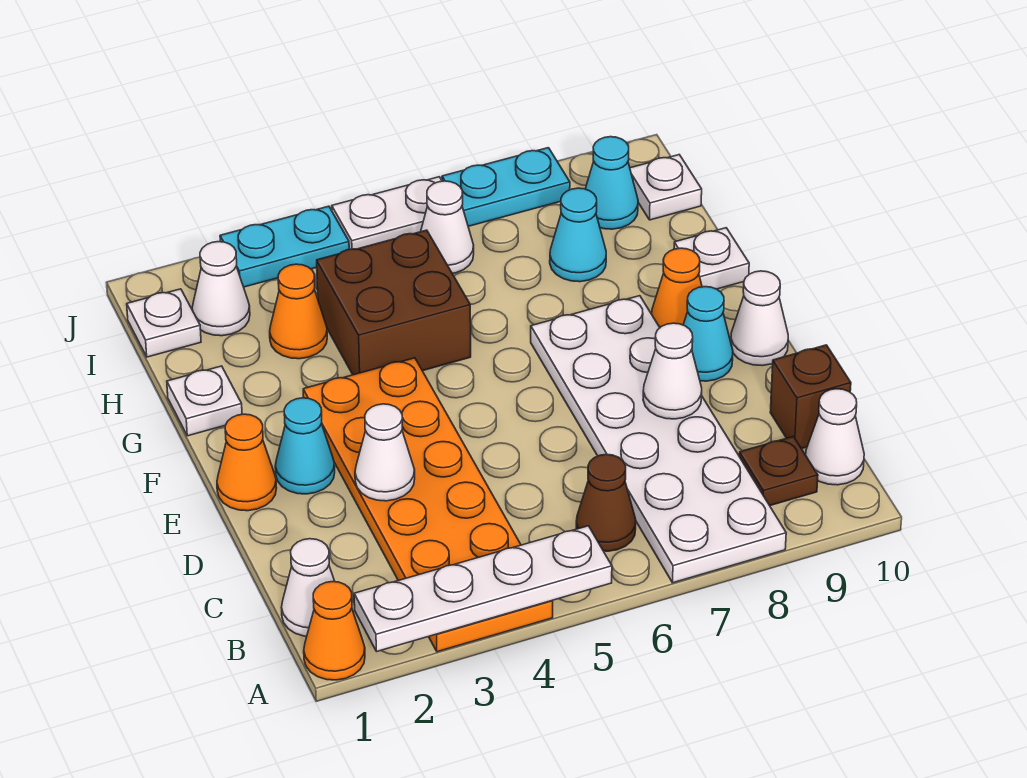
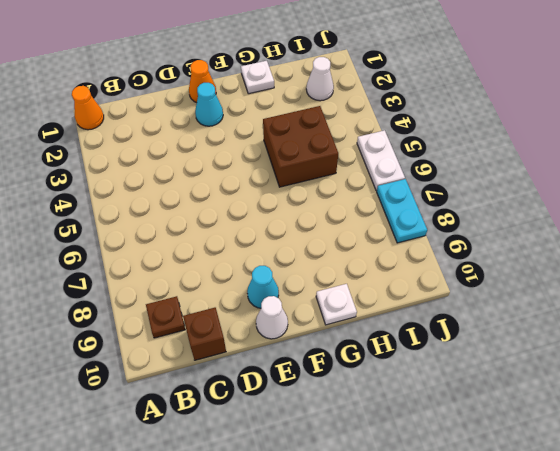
none -> orange 2x6 plate [303,358,553,652]
none -> white 2x6 plate [531,296,786,583]
none -> white 1x1 cone [281,539,335,636]

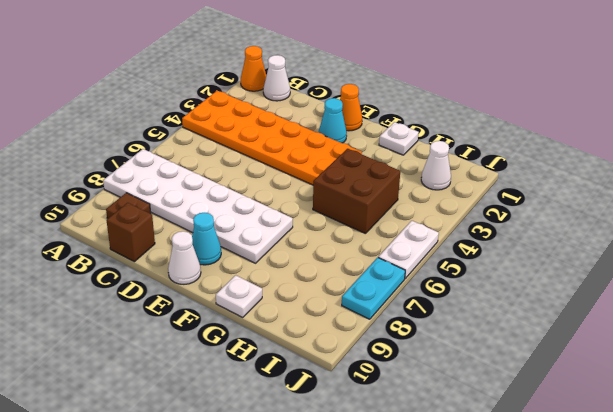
none -> brown 1x1 cone [576,454,636,551]
none -> white 1x1 cone [806,389,864,485]
none -> orange 1x1 cone [652,248,702,327]

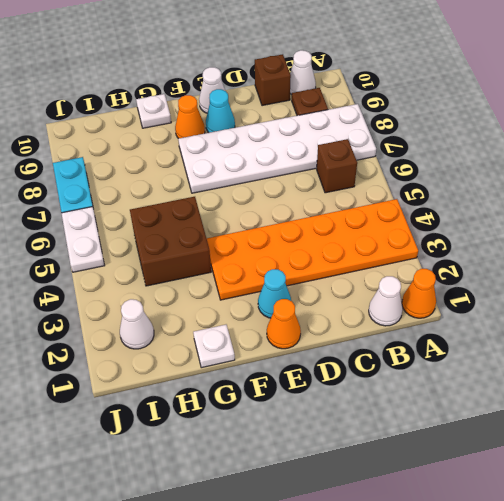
brown 1x1 brick [317,139,357,193] -> brown 1x1 cone [576,454,636,551]
none -> orange 1x1 cone [270,264,327,359]
none -> cyan 1x1 cone [550,188,606,282]
none -> white 1x1 plate [127,289,201,357]

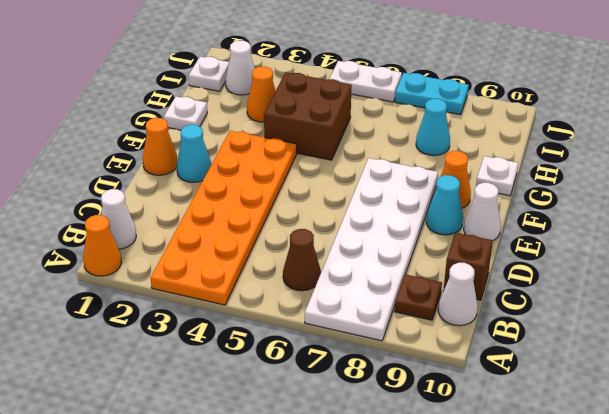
none -> white 1x1 cone [421,181,474,273]
none -> cyan 1x1 cone [585,137,638,229]
none -> white 1x1 plate [630,155,702,220]

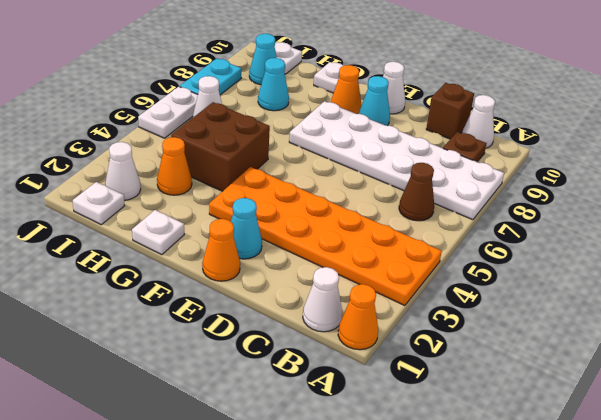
none -> cyan 1x2 plate [220,206,349,287]
none -> white 1x4 plate [354,526,612,651]
none -> white 1x1 cone [355,404,415,501]

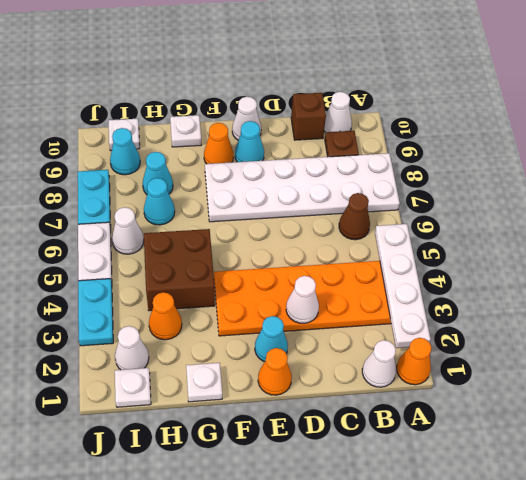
cyan 1x1 cone [144,178,175,225] -> none
none -> white 1x1 cone [643,323,702,419]

